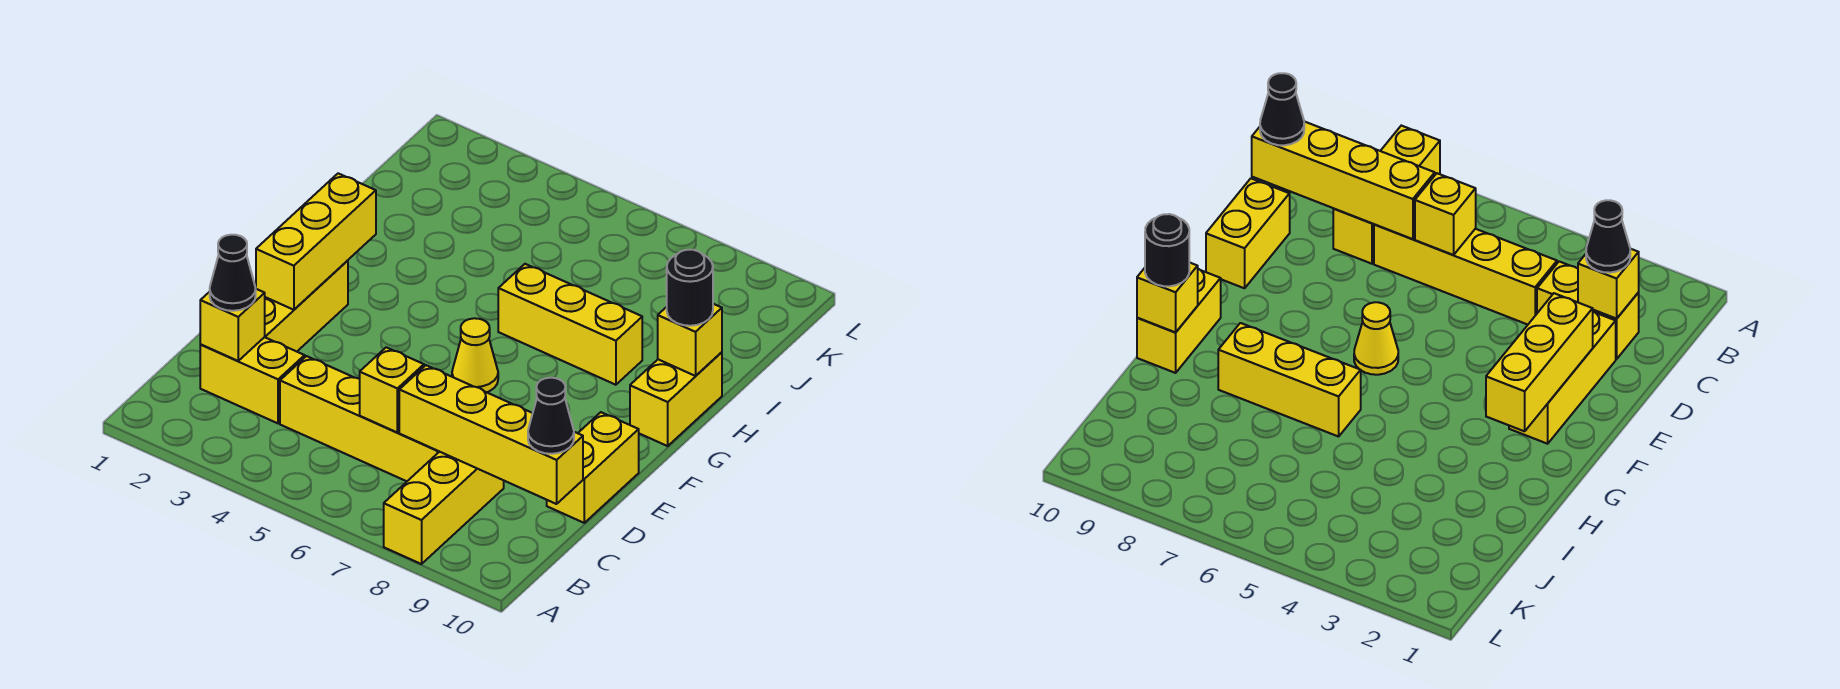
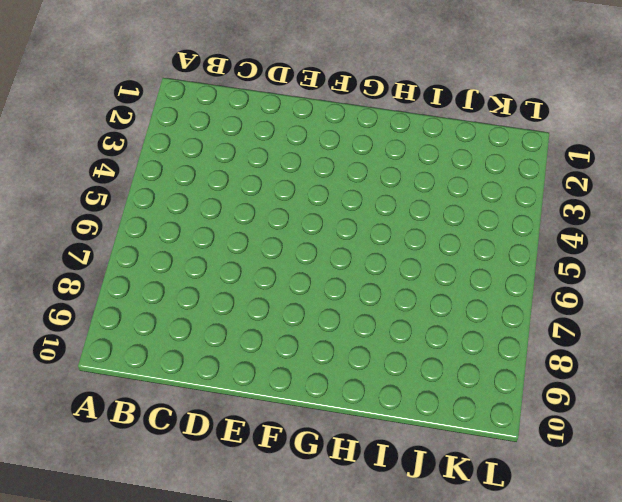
none -> yellow 1x3 brick [384,452,504,564]
none -> yellow 1x2 brick [200,337,305,423]
none -> yellow 1x4 brick [280,356,439,481]

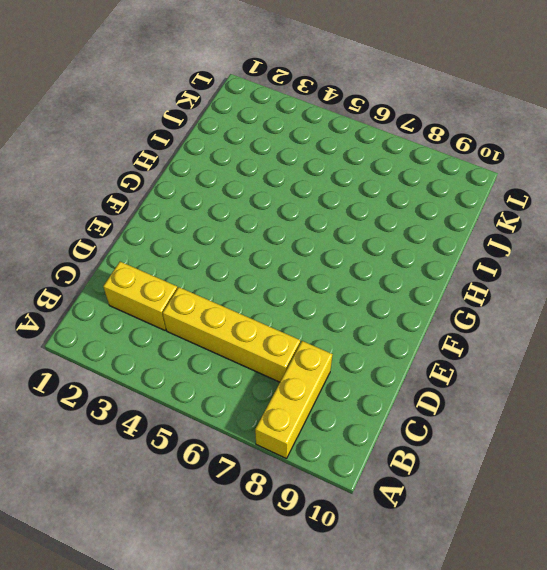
none -> yellow 1x3 brick [265,260,348,352]
none -> yellow 1x2 brick [547,412,639,523]
none -> yellow 1x1 cone [452,318,498,392]

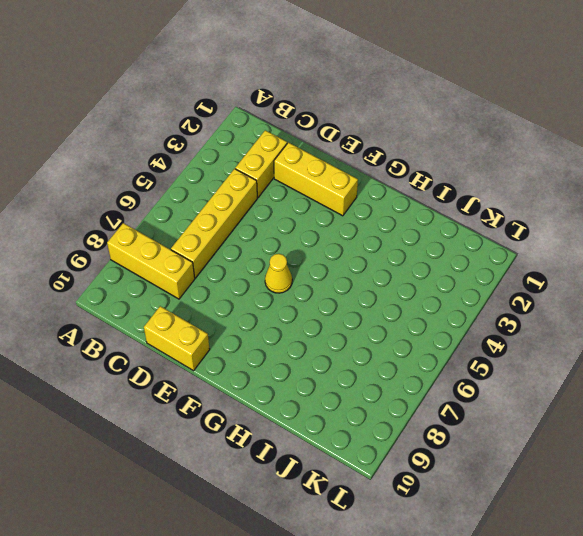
none -> yellow 1x2 brick [630,352,722,446]
none -> yellow 1x3 brick [498,264,642,385]
none -> yellow 1x1 brick [200,289,265,361]

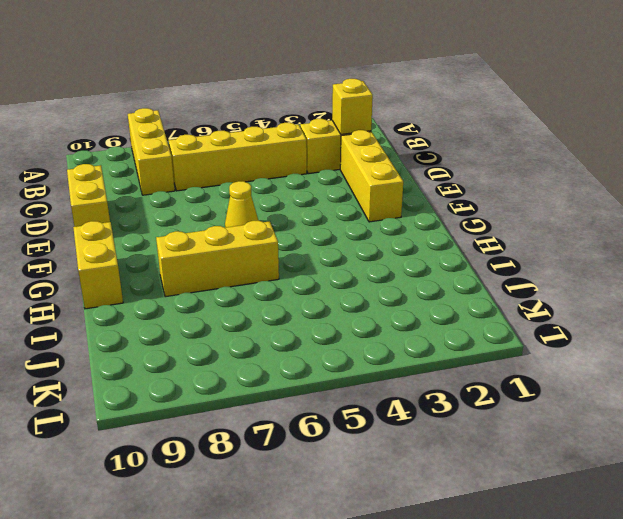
none -> yellow 1x1 brick [360,347,424,432]
none -> yellow 1x4 brick [399,365,583,504]
none -> yellow 1x3 brick [256,173,376,310]

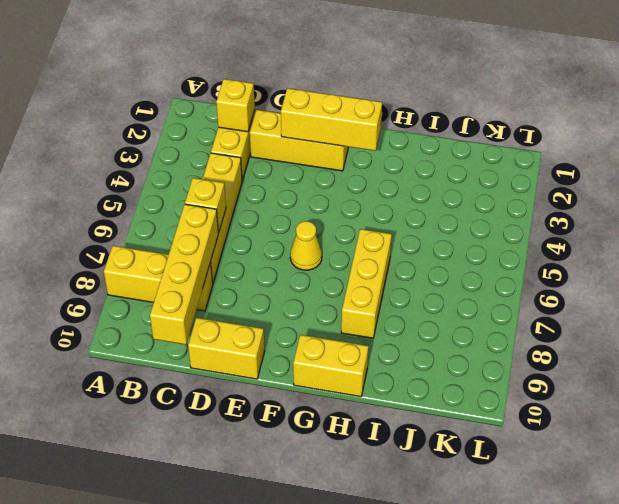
none -> yellow 1x1 brick [658,304,722,376]
none -> black 1x1 cone [210,235,256,311]
none -> black 1x1 cone [528,378,574,454]

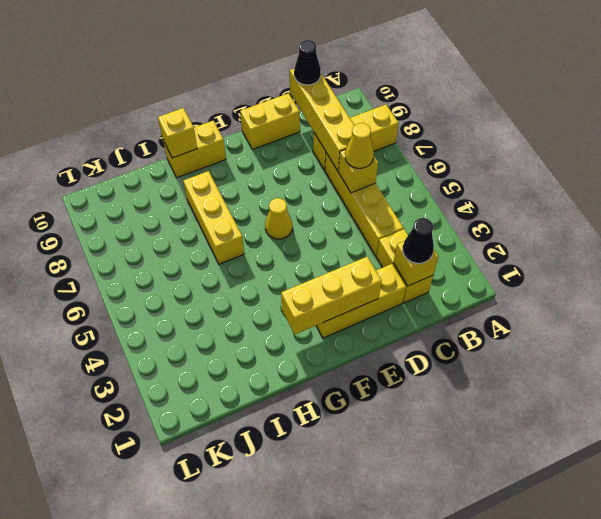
yellow 1x1 cone [345,123,374,168] -> none
none -> black 1x1 round brick [667,250,713,326]

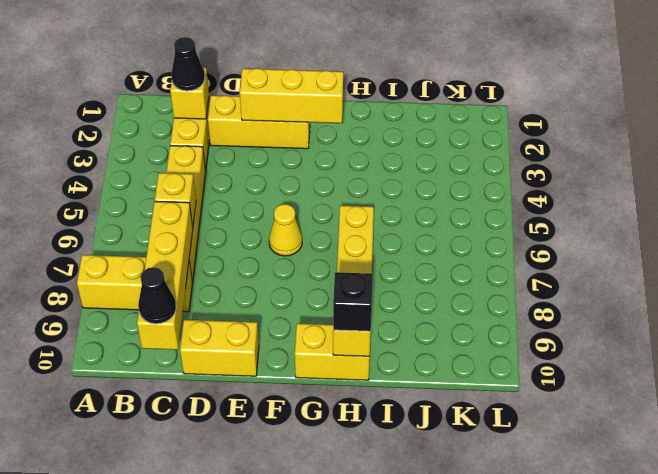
black 1x1 brick [333,272,373,331] -> black 1x1 round brick [667,250,713,326]

